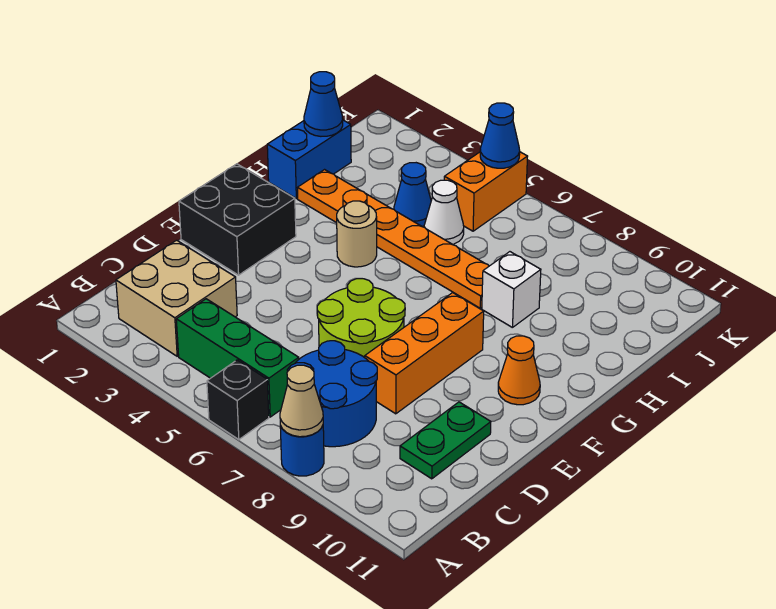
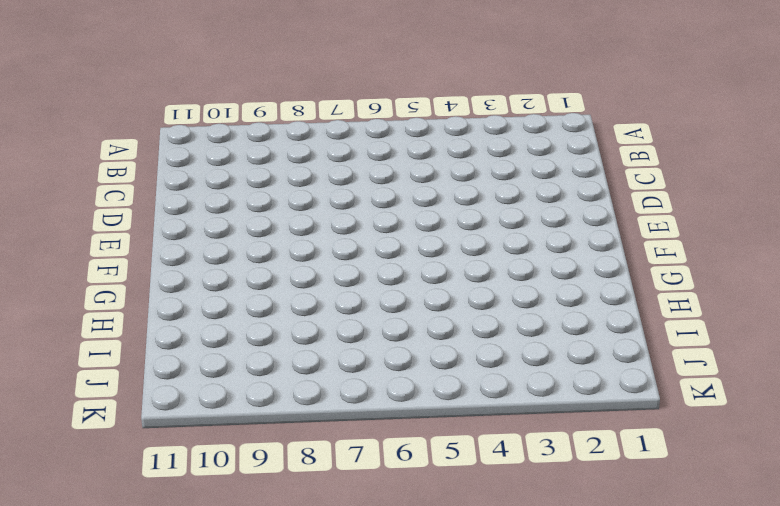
none -> black 1x1 brick [207,360,269,440]
none -> blue 1x1 round brick [280,426,324,476]
none -> tan 2x2 brick [116,240,237,356]

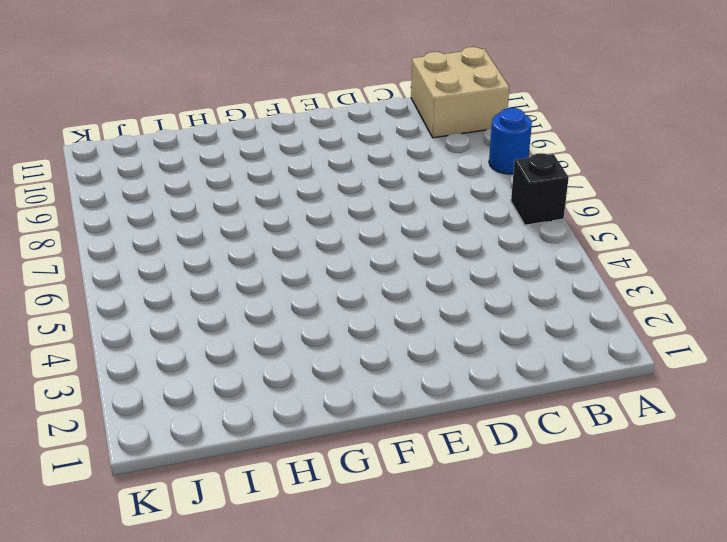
tan 2x2 brick [411,47,509,138] -> tan 2x2 brick moved to [116,240,237,356]
none -> green 1x3 brick [176,299,299,417]
none -> blue 2x2 round brick [287,341,377,447]
none -> green 1x2 plate [400,402,491,479]

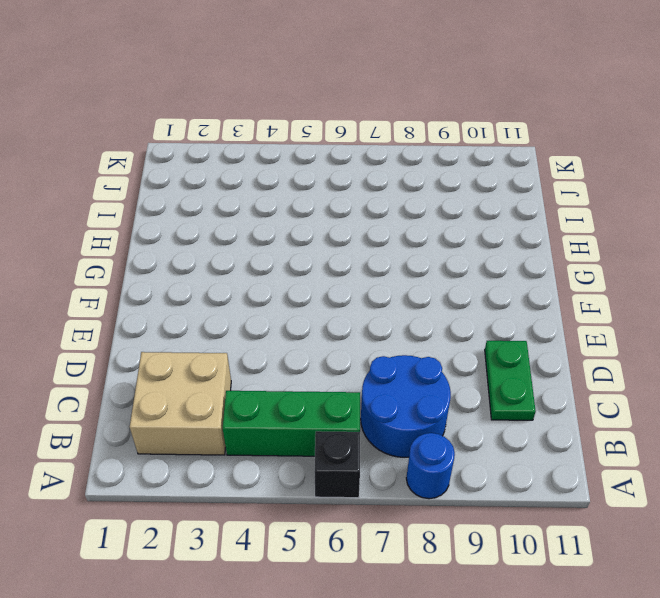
none -> lime 2x2 round brick [317,279,405,358]
none -> orange 1x3 brick [365,293,484,414]
none -> black 2x2 brick [179,164,296,275]

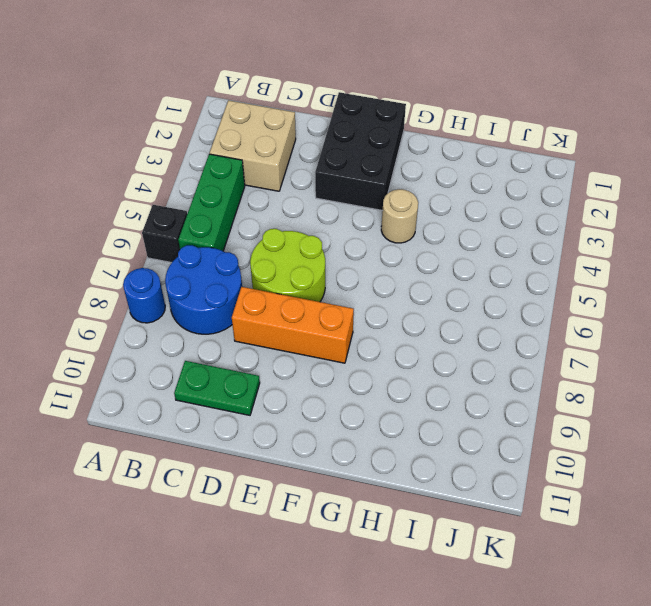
black 2x3 brick [315,92,406,211] -> black 2x2 brick [179,164,296,275]
none -> orange 1x1 cone [498,336,540,405]
none -> blue 1x2 brick [267,120,351,199]
none -> orange 1x6 plate [297,170,489,308]

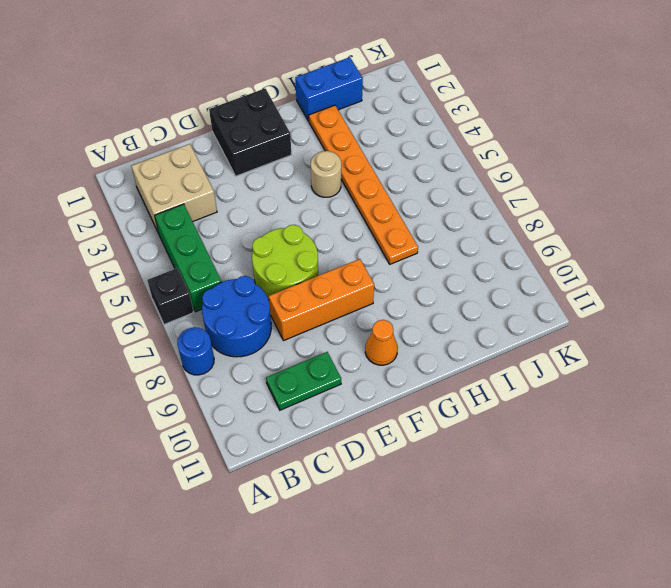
none -> white 1x1 brick [482,252,541,328]
none -> blue 1x1 cone [394,163,431,226]
none -> white 1x1 cone [424,180,464,244]

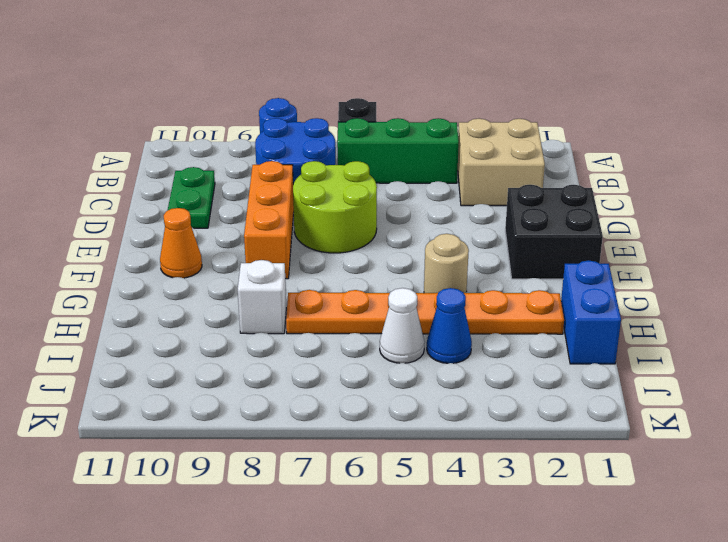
none -> orange 1x2 brick [444,152,528,231]
none -> tan 1x1 cone [280,365,323,437]
none -> blue 1x1 cone [304,72,343,136]

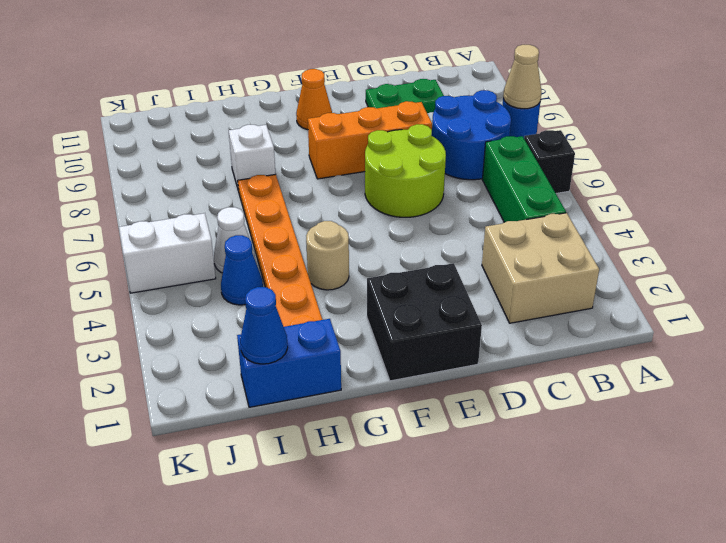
white 1x2 brick [119,213,216,293] -> orange 1x2 brick [444,152,528,231]
none -> blue 1x1 cone [480,103,520,168]

